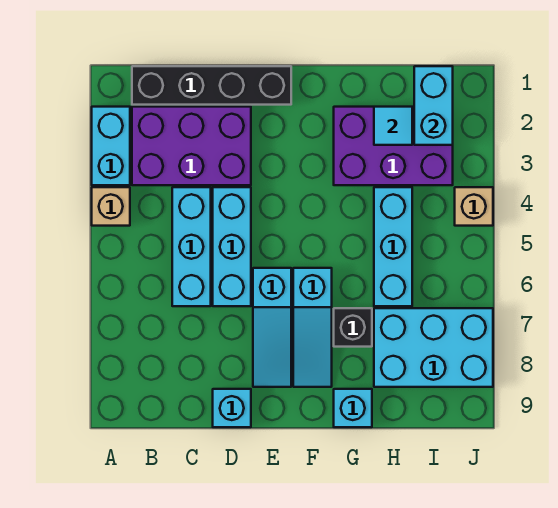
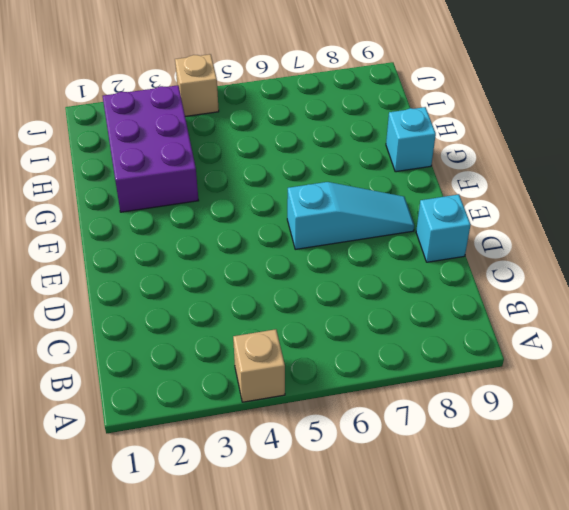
none -> cyan 1x2 brick [92,107,130,185]
none -> black 1x4 brick [132,66,291,105]
none -> purple 2x3 brick [132,107,251,185]

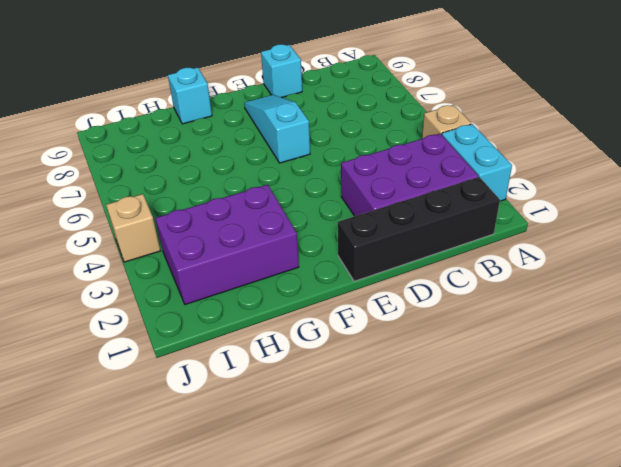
none -> cyan 1x3 brick [172,187,211,306]
none -> cyan 1x3 brick [213,187,251,306]
none -> cyan 1x3 slope [293,268,332,387]

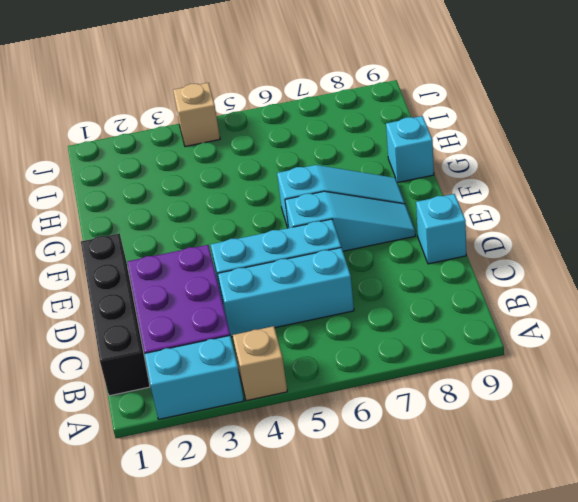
none -> purple 2x3 brick [334,107,453,185]
none -> black 1x1 brick [334,308,372,347]
none -> cyan 1x3 brick [374,187,412,306]

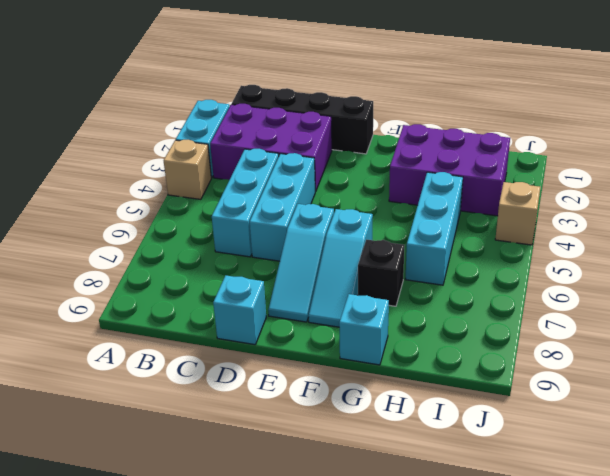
none -> cyan 2x3 brick [374,308,493,387]
none -> cyan 1x1 tile [374,107,412,145]
none -> cyan 1x2 brick [414,66,453,145]

